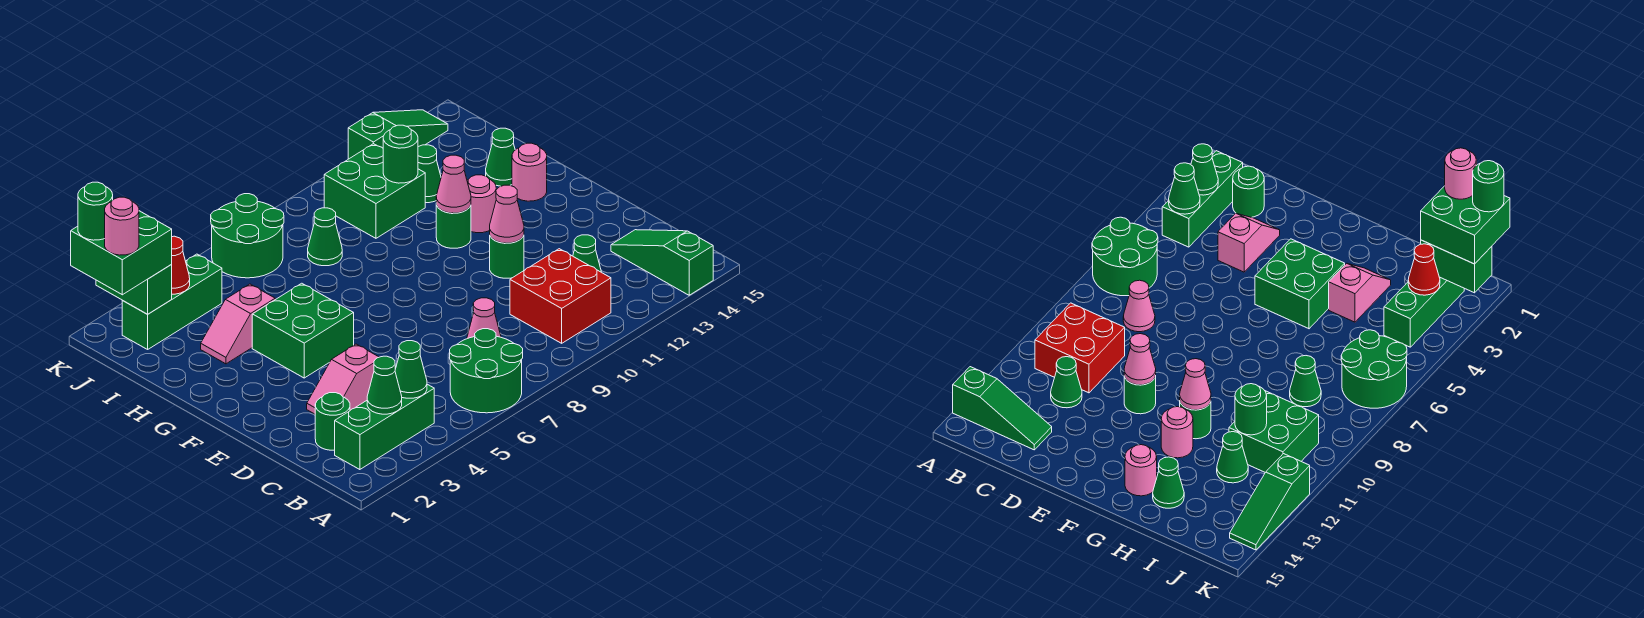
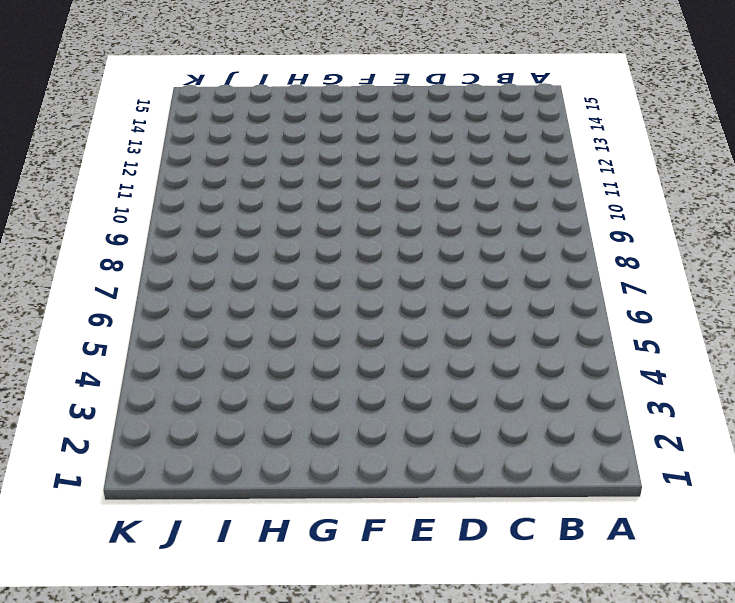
none -> green 2x2 round brick [450,329,523,413]
none -> green 1x3 slope [611,230,713,295]
none -> green 1x3 brick [335,384,434,470]
none -> red 2x2 brick [510,249,611,343]

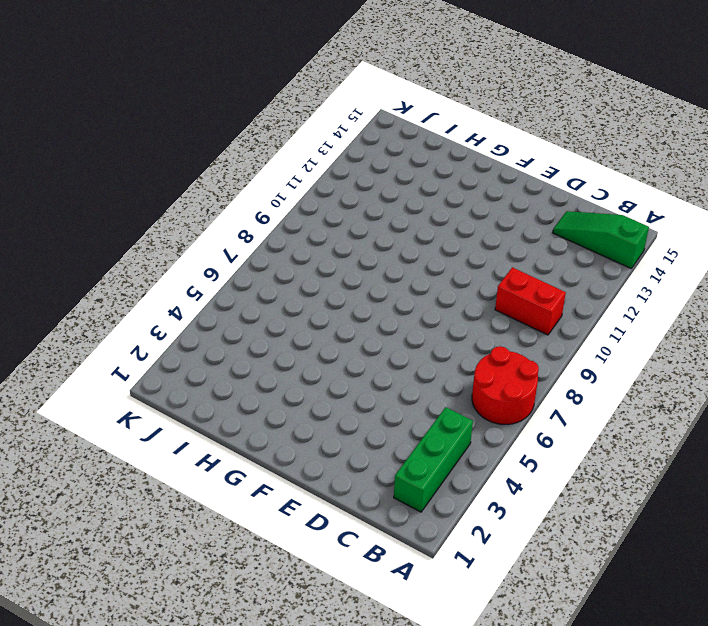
red 2x2 round brick [472,346,539,424] -> green 2x2 round brick [450,329,523,413]
red 1x2 brick [495,267,566,335] -> red 2x2 brick [510,249,611,343]
none -> green 1x1 round brick [315,393,350,450]
none -> pink 1x1 cone [467,298,501,339]
none -> green 1x1 cone [573,235,601,272]
none -> pink 1x2 slope [307,344,379,414]

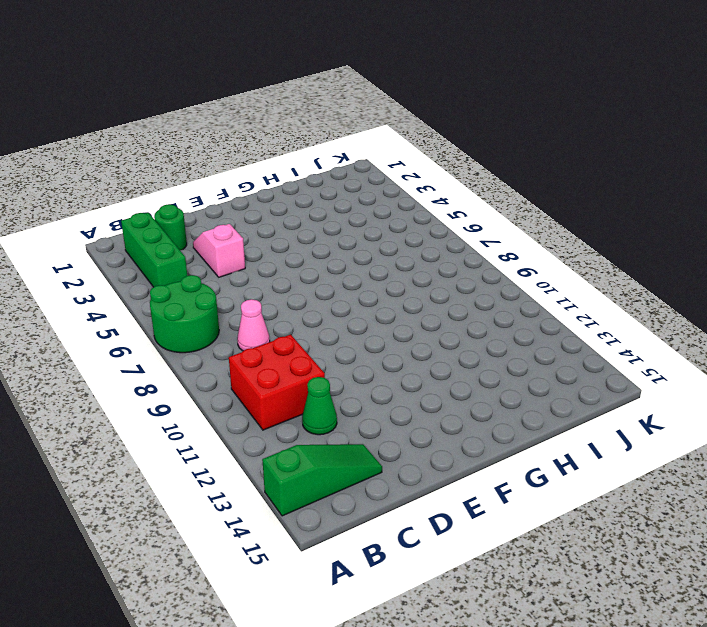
none -> green 1x1 round brick [490,235,524,278]
none -> green 2x2 brick [252,283,354,378]
none -> green 1x1 round brick [436,203,471,248]
none -> pink 1x1 round brick [467,175,496,233]

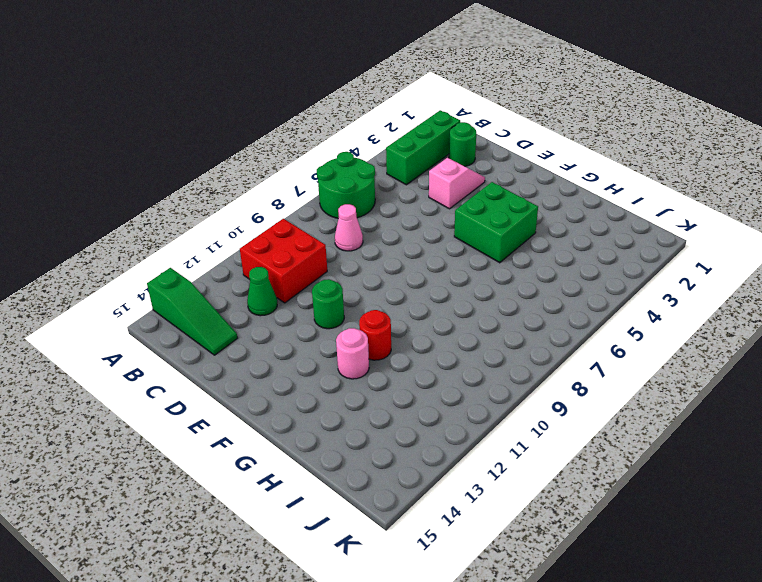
red 1x1 round brick [359,310,391,360] -> green 1x1 round brick [436,203,471,248]
none -> pink 1x1 round brick [512,143,547,201]
none -> pink 1x2 slope [201,284,275,364]
none -> green 1x1 cone [486,128,515,186]
none -> green 1x1 cone [308,208,342,266]

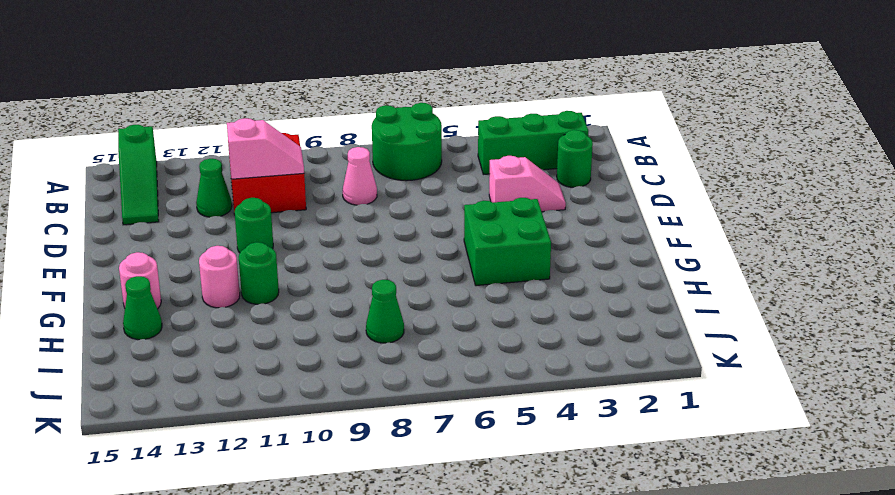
pink 1x2 slope [227,118,304,179] -> pink 1x2 slope moved to [201,284,275,364]
none -> green 2x2 brick [324,144,425,238]
none -> green 1x1 cone [418,145,441,203]
none -> green 1x3 brick [122,254,222,349]
none -> green 2x2 round brick [211,194,284,278]

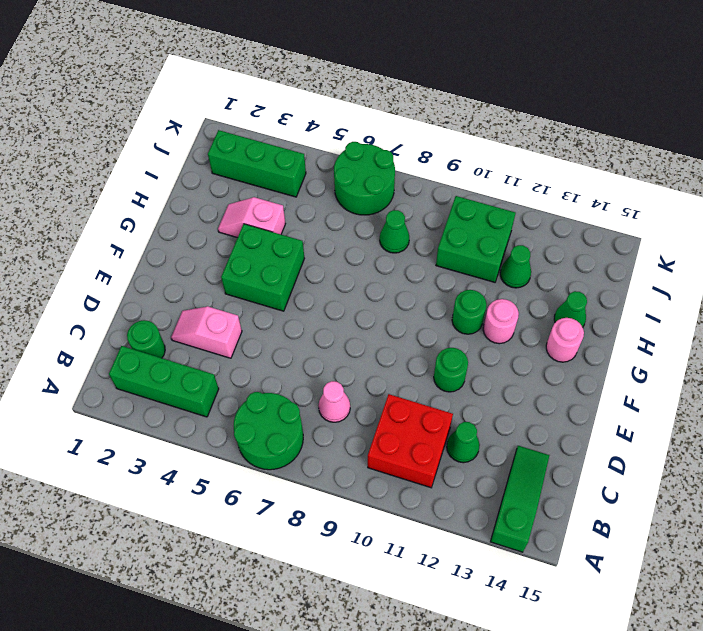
none -> green 1x3 slope [348,110,448,159]
none -> green 1x1 cone [367,356,402,414]
none -> green 1x1 cone [395,341,427,398]
none -> pink 1x1 cone [490,185,524,243]

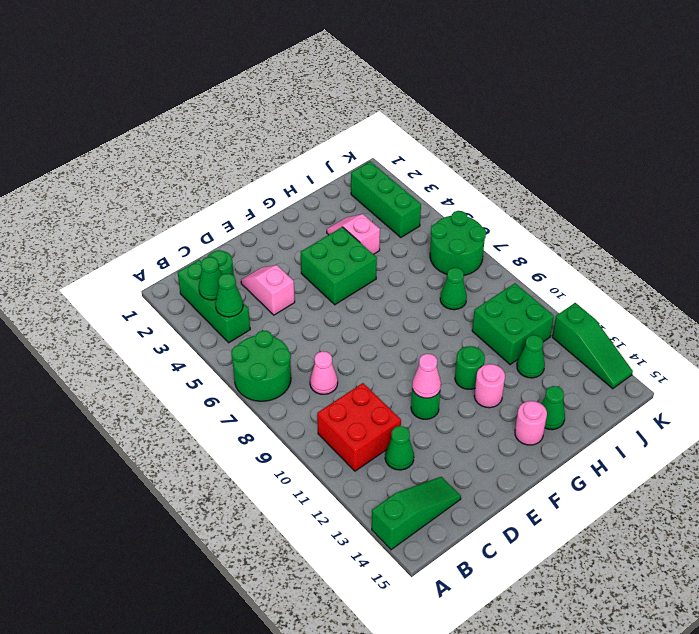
none -> pink 1x1 cone [436,155,471,213]
none -> green 1x1 round brick [383,125,418,183]
none -> green 1x2 brick [96,265,172,314]
none -> red 1x1 cone [171,236,190,294]

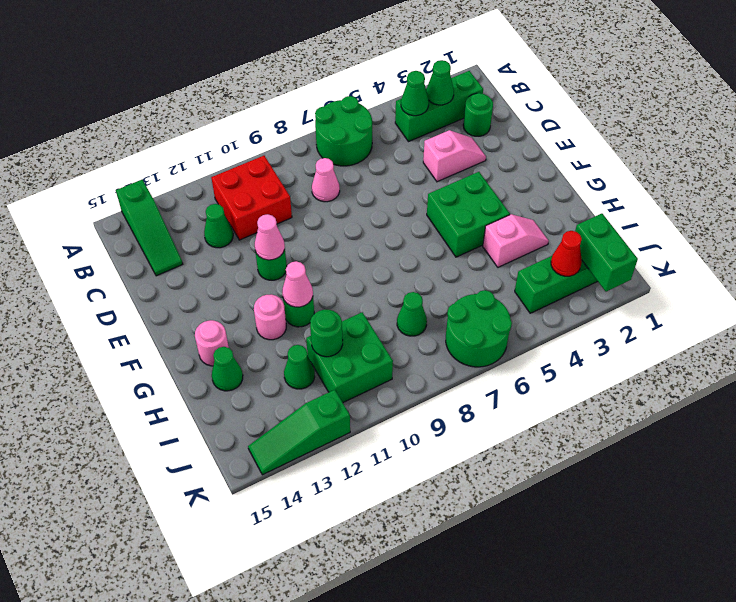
none -> green 2x2 brick [71,211,172,295]
none -> pink 1x1 round brick [105,197,139,255]
none -> green 1x1 round brick [78,182,113,240]

